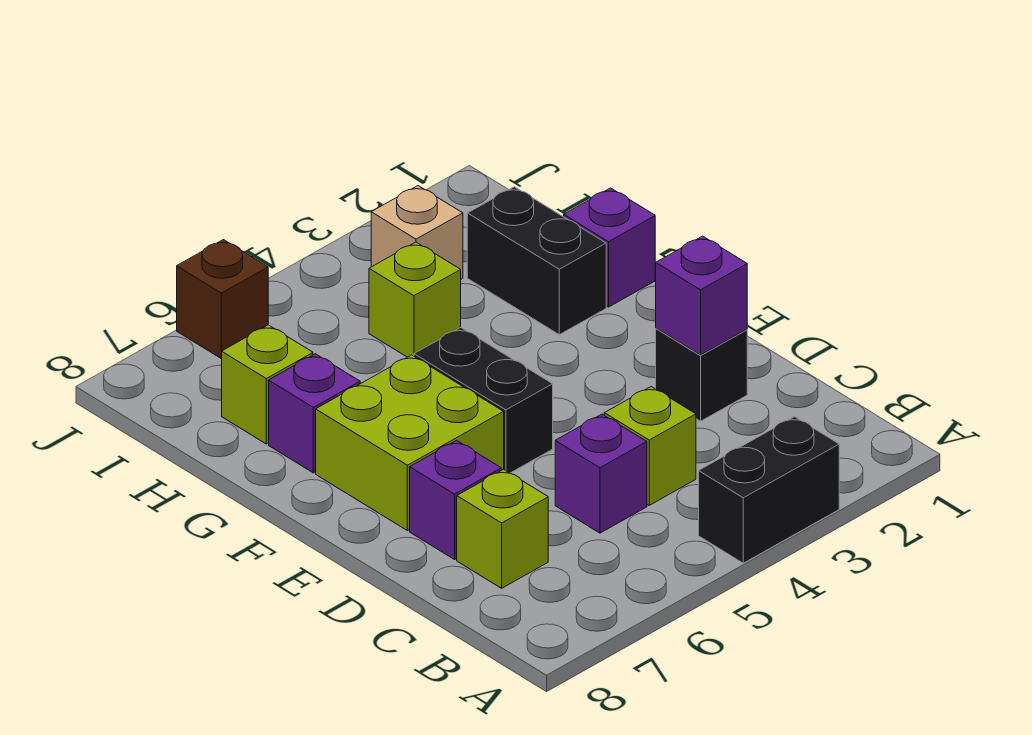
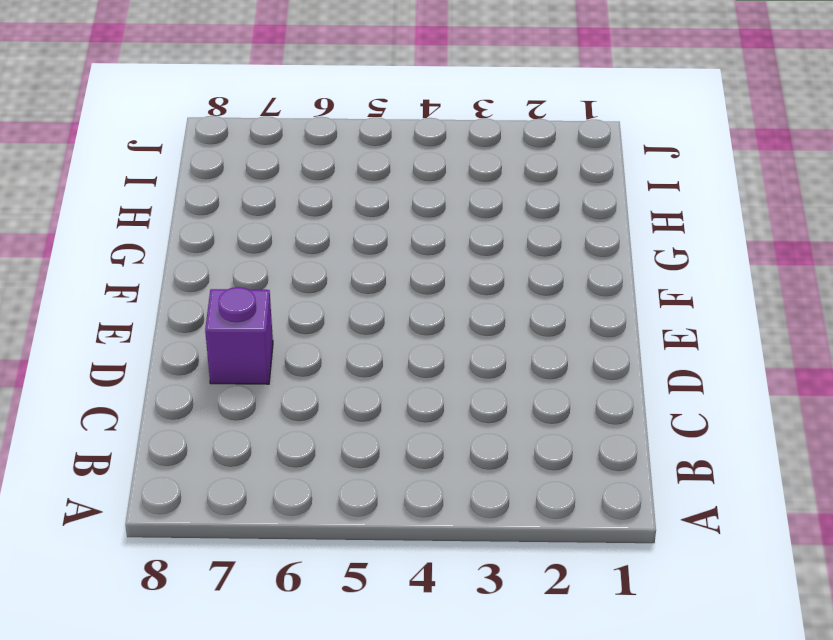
none -> black 1x2 brick [699,417,839,563]
none -> lime 1x1 brick [604,387,696,505]
none -> purple 1x1 brick [555,414,647,533]

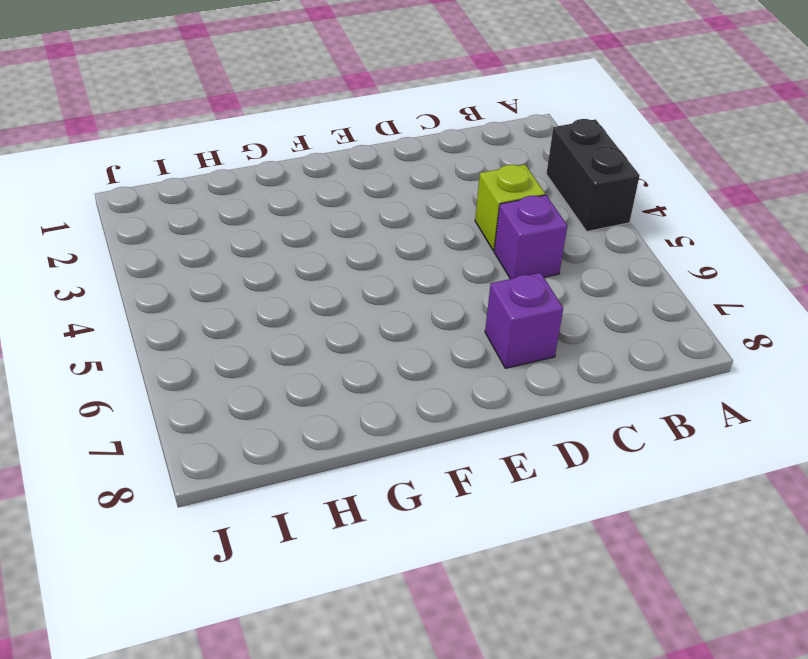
none -> lime 1x1 brick [457,469,548,588]
none -> black 1x1 brick [656,328,747,421]
none -> black 1x2 brick [414,328,553,473]

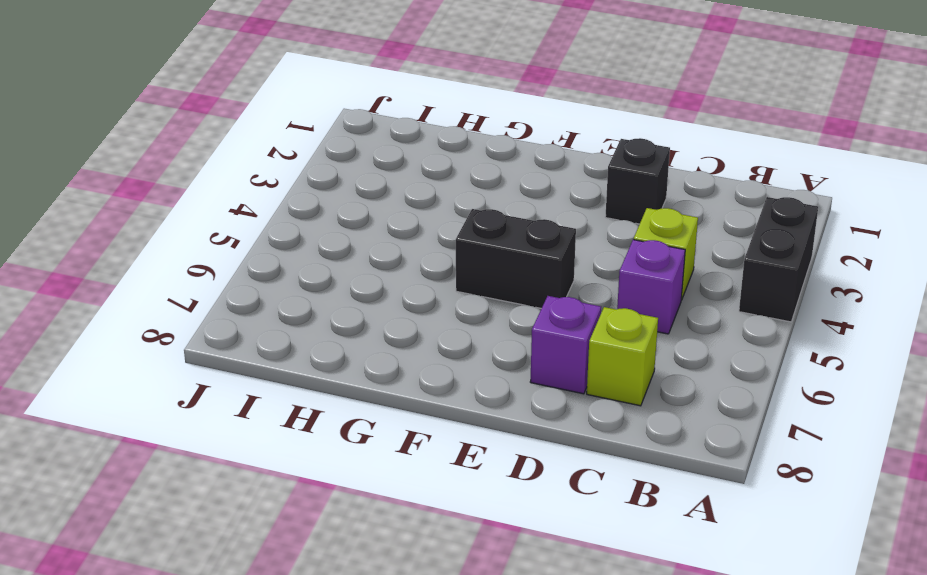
none -> lime 2x2 brick [316,355,504,531]
none -> purple 1x1 brick [564,188,655,307]
none -> black 1x2 brick [467,187,606,335]

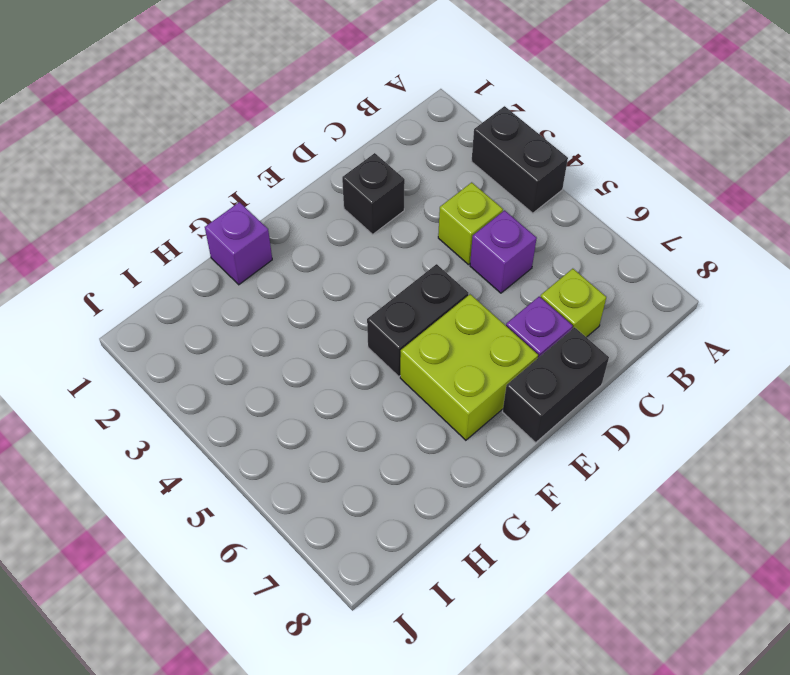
black 1x2 brick [503,327,609,443] -> black 1x2 brick moved to [467,187,606,335]
none -> purple 1x1 brick [269,354,360,473]
none -> lime 1x1 brick [369,242,461,357]
none -> lime 1x1 brick [221,325,313,444]

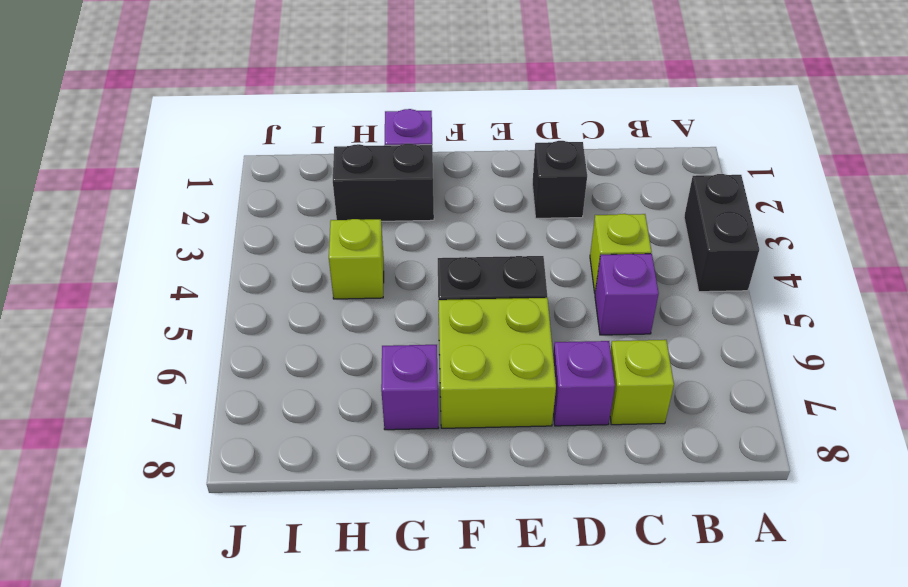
none -> lime 1x1 brick [221,325,313,444]
none -> tan 1x1 brick [371,186,463,279]
none -> brown 1x1 brick [177,240,268,358]

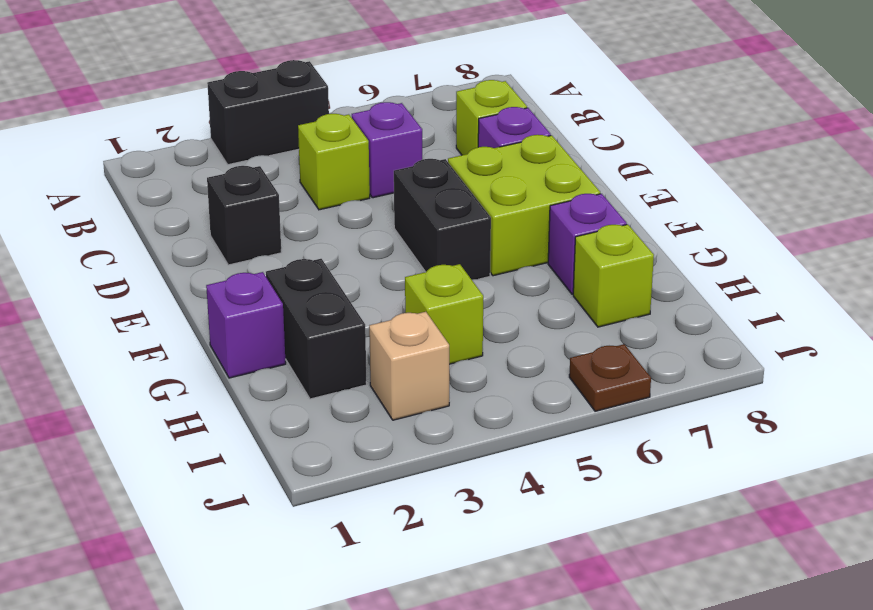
brown 1x1 plate [569,344,651,411] -> brown 1x1 brick [177,240,268,358]
none -> purple 1x1 brick [655,236,747,355]

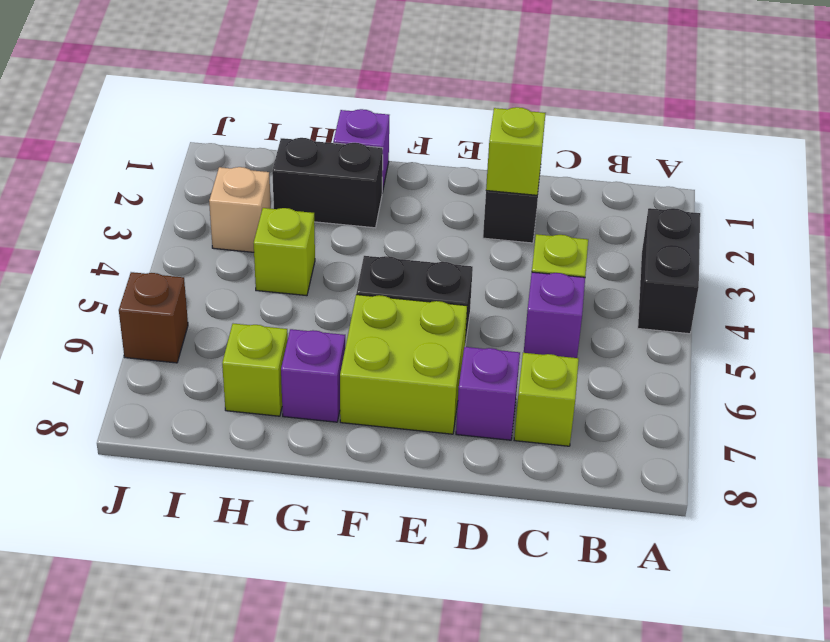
lime 1x1 brick [486,107,545,195] -> purple 1x1 brick [655,236,747,355]

